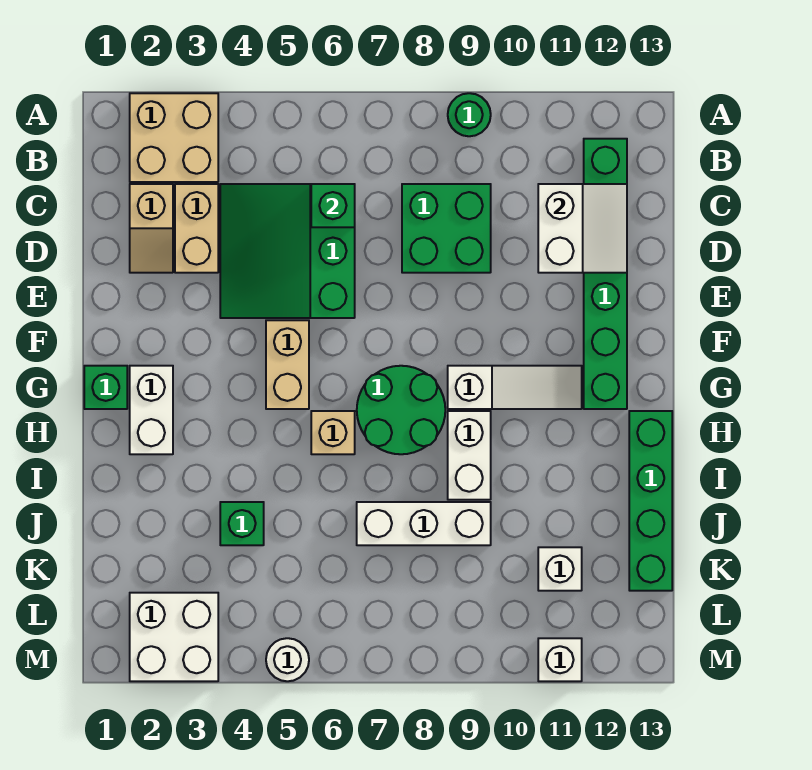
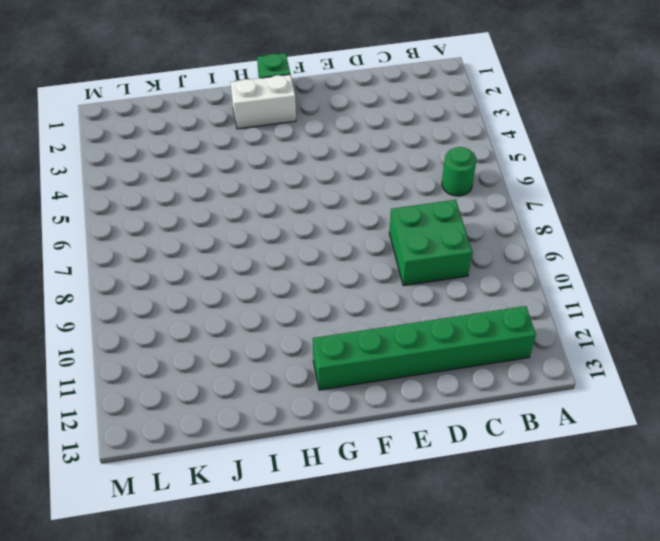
green 1x1 round brick [442,147,476,196] -> green 1x1 round brick moved to [448,93,491,136]
none -> tan 2x2 brick [130,93,218,182]
none -> tan 1x2 slope [130,184,173,273]
none -> tan 1x2 brick [175,184,218,273]

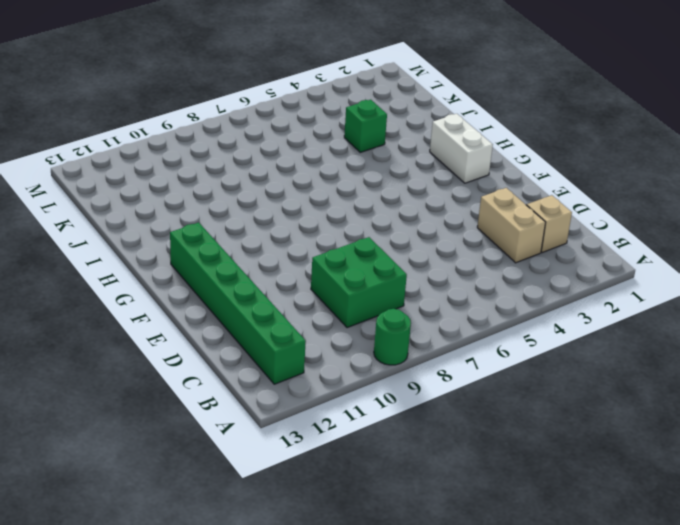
none -> tan 2x2 brick [130,93,218,182]
none -> green 3x3 slope [220,184,355,318]
none -> tan 1x2 brick [266,320,309,409]

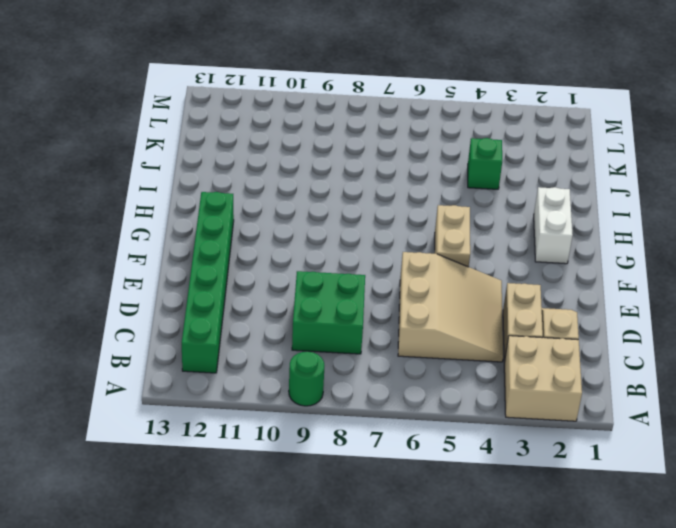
tan 3x3 slope [398,252,503,362] -> green 3x3 slope [220,184,355,318]
none -> green 1x1 brick [84,366,127,409]
none -> green 2x2 round brick [357,366,445,454]
none -> white 1x3 slope [448,366,582,409]

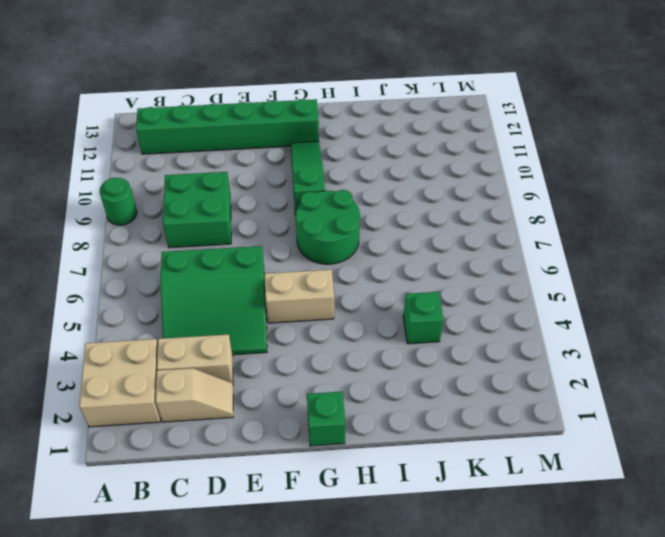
green 1x3 slope [291,141,325,215] -> white 1x3 slope [448,366,582,409]
none -> white 1x2 brick [130,366,173,454]
none -> tan 1x1 brick [311,411,355,454]
none -> white 1x2 brick [448,411,491,500]

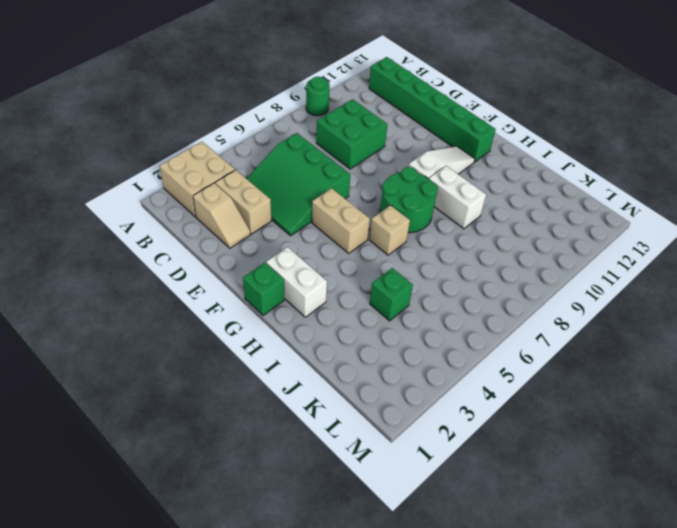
none -> green 1x4 brick [629,411,672,591]
none -> white 1x3 brick [357,502,491,545]
none -> white 1x1 brick [538,547,582,591]

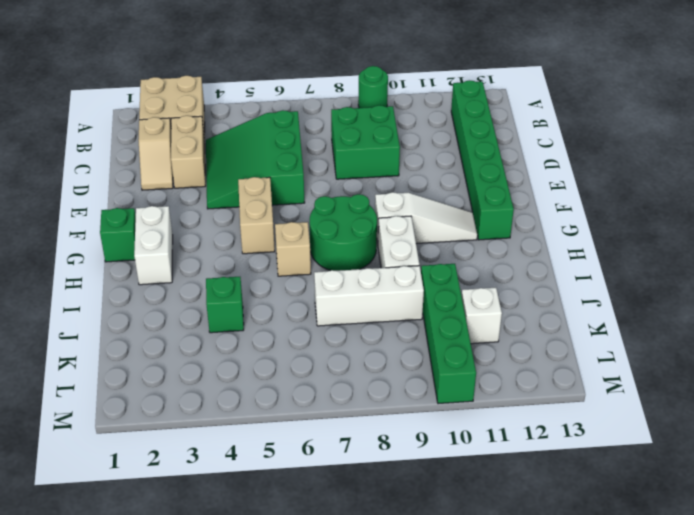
green 1x4 brick [421,264,476,404] -> green 1x4 brick moved to [629,411,672,591]
none -> white 2x2 brick [130,593,218,681]
none -> white 1x1 round brick [266,638,309,681]
none -> white 1x1 brick [538,638,582,681]

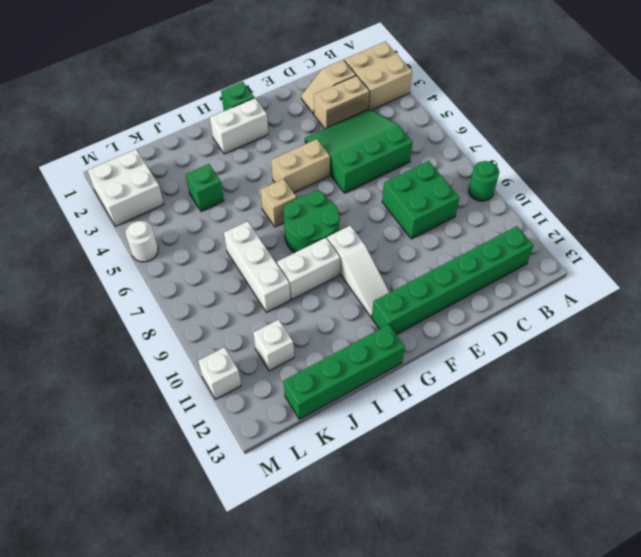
none -> green 1x1 brick [311,184,355,227]
none -> white 2x2 slope [538,184,627,273]

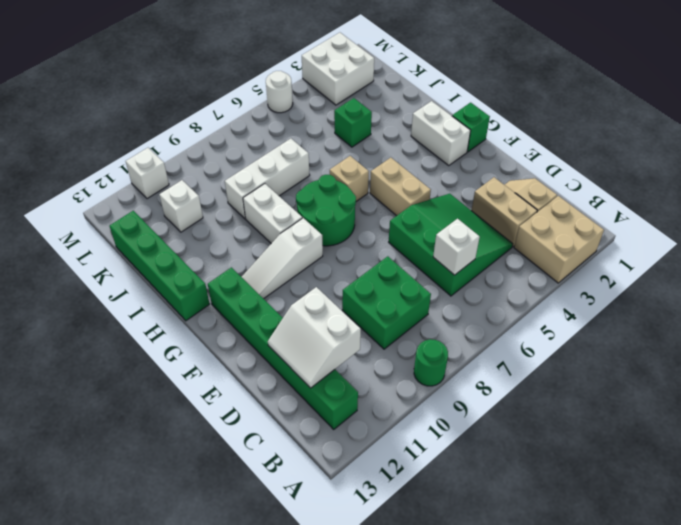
white 1x1 brick [433,219,480,275] -> green 1x1 brick [311,184,355,227]

